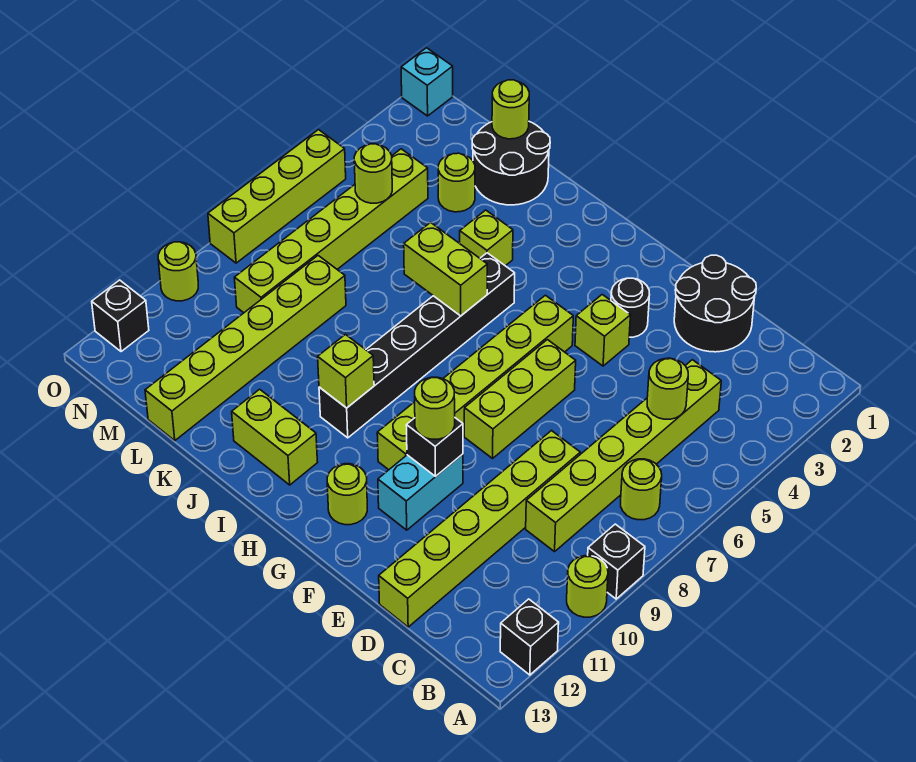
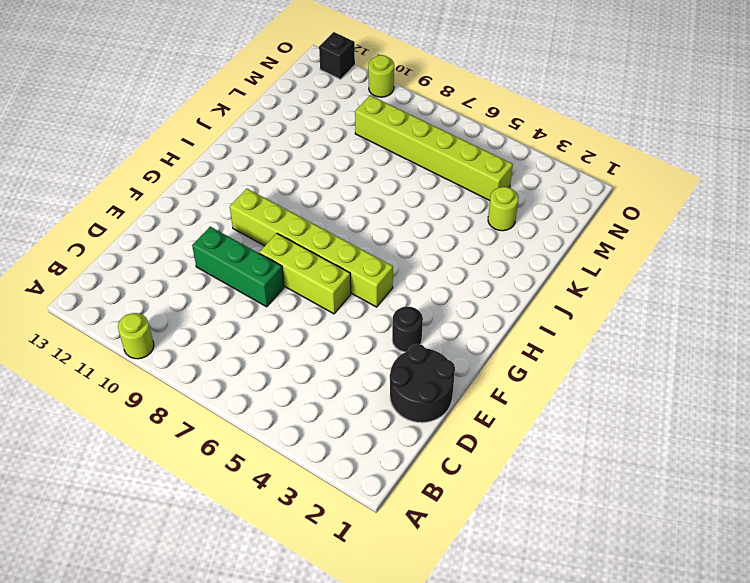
green 1x3 brick [192,227,284,307] -> none
none -> black 1x1 brick [588,524,645,599]
none -> black 1x1 brick [500,599,559,675]
none -> lime 1x1 round brick [621,459,662,520]
none -> lime 1x6 brick [526,360,721,552]

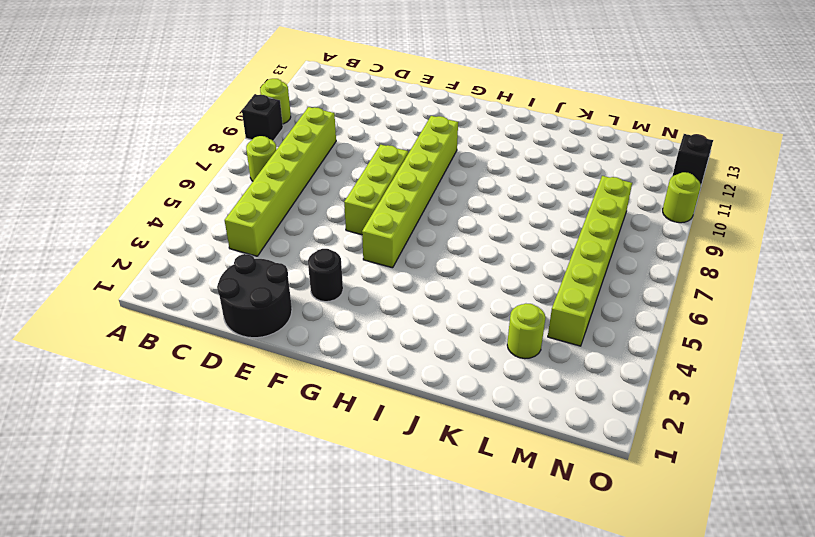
none -> black 1x1 brick [500,599,559,675]
none -> lime 1x6 brick [379,431,580,627]
none -> lime 1x1 brick [575,295,630,366]
none -> cyan 1x2 brick [378,454,463,530]

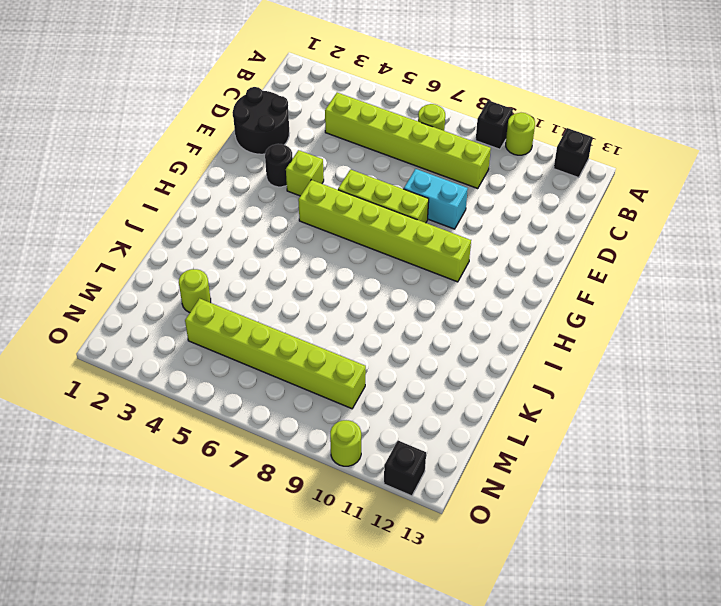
cyan 1x2 brick [404,169,468,229] -> cyan 1x2 brick moved to [378,454,463,530]
none -> lime 1x6 brick [379,431,580,627]
none -> lime 1x1 round brick [327,464,367,525]
none -> black 1x6 brick [319,253,515,438]
none -> lime 1x2 brick [232,389,318,485]

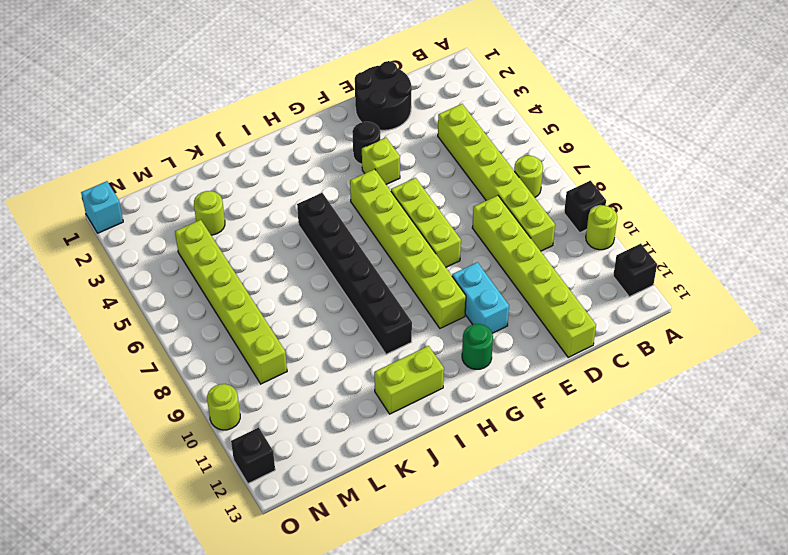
green 1x1 round brick [462,324,493,369] -> lime 1x1 round brick [327,464,367,525]
none -> lime 1x1 brick [460,210,513,266]
none -> black 2x2 round brick [472,122,550,205]
none -> lime 1x6 brick [145,256,346,441]
none -> lime 1x4 brick [208,130,346,263]

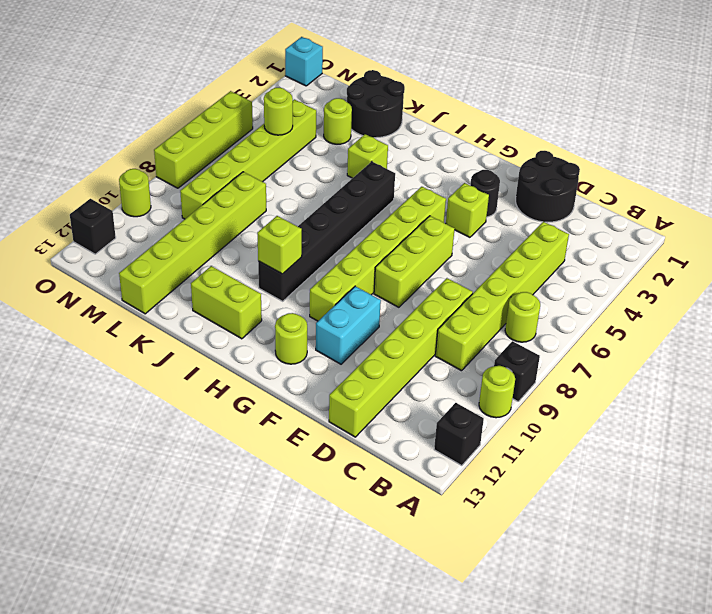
none -> lime 1x1 round brick [647,358,688,419]
none -> black 1x1 brick [406,418,463,476]
none -> lime 1x2 brick [404,223,487,316]
none -> lime 1x1 round brick [492,80,529,139]

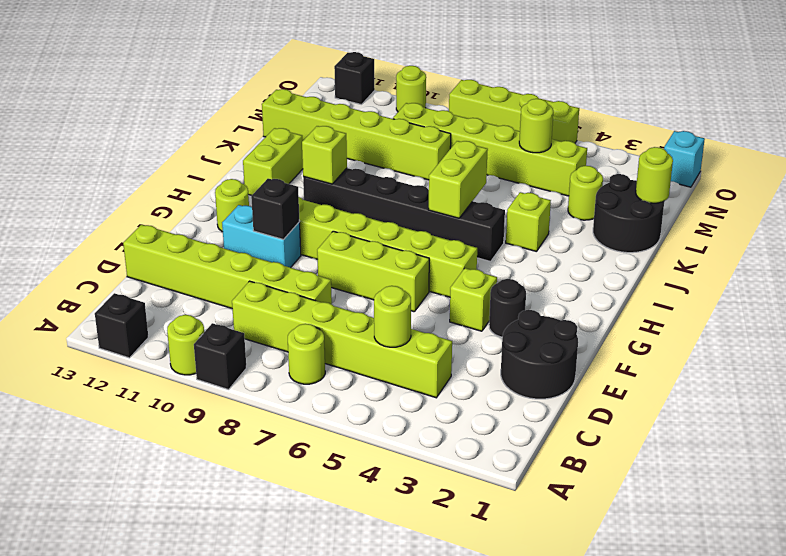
none -> lime 1x1 round brick [415,377,455,439]

